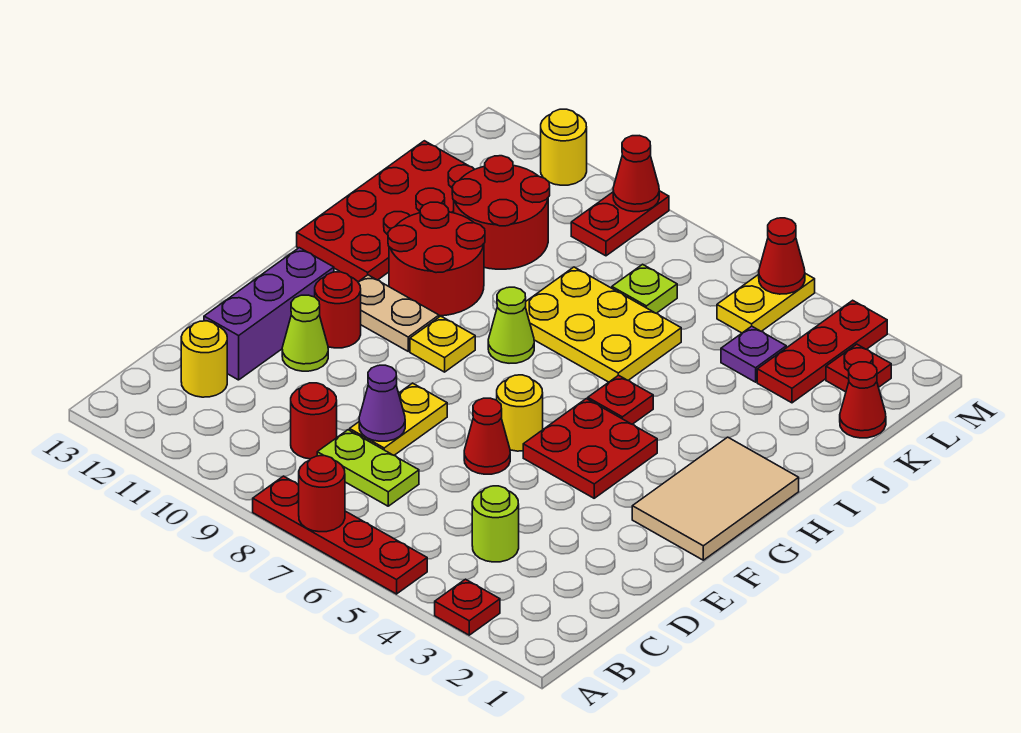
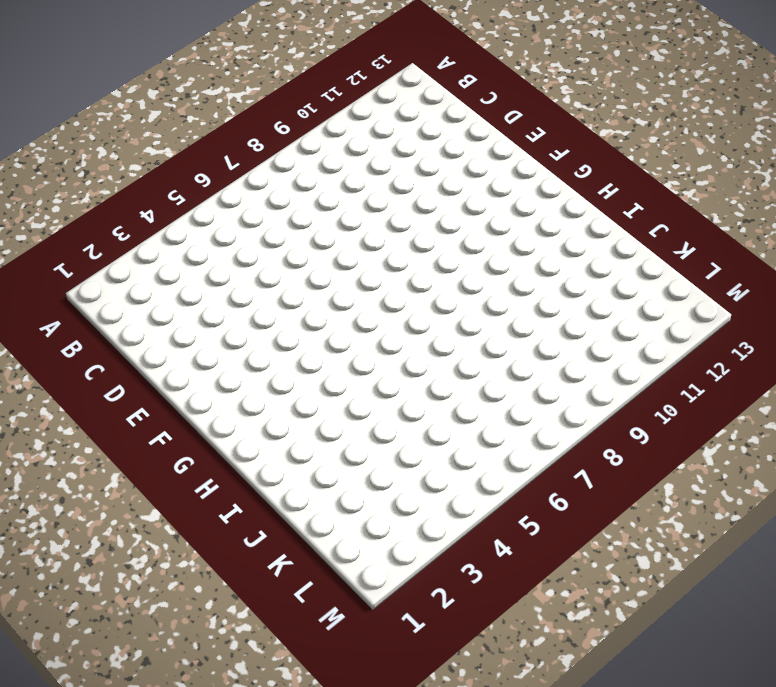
none -> red 1x1 plate [435,579,500,635]
none -> red 1x4 plate [253,476,427,594]
none -> lime 1x1 round brick [472,486,519,562]
none -> lime 1x2 plate [317,430,419,506]

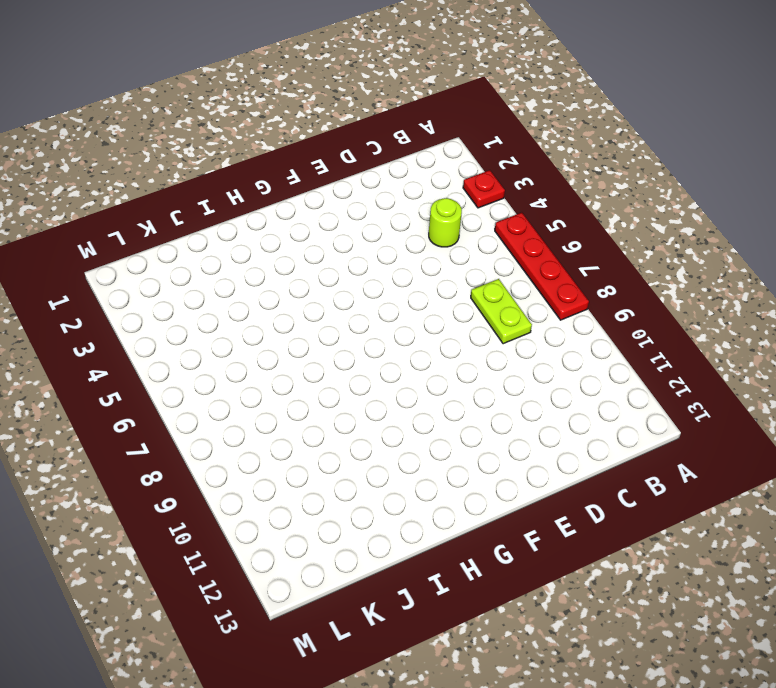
none -> red 1x1 round brick [291,383,337,459]
none -> yellow 1x1 round brick [181,321,227,397]
none -> yellow 1x2 plate [350,383,447,455]
none -> purple 1x3 brick [204,248,334,380]

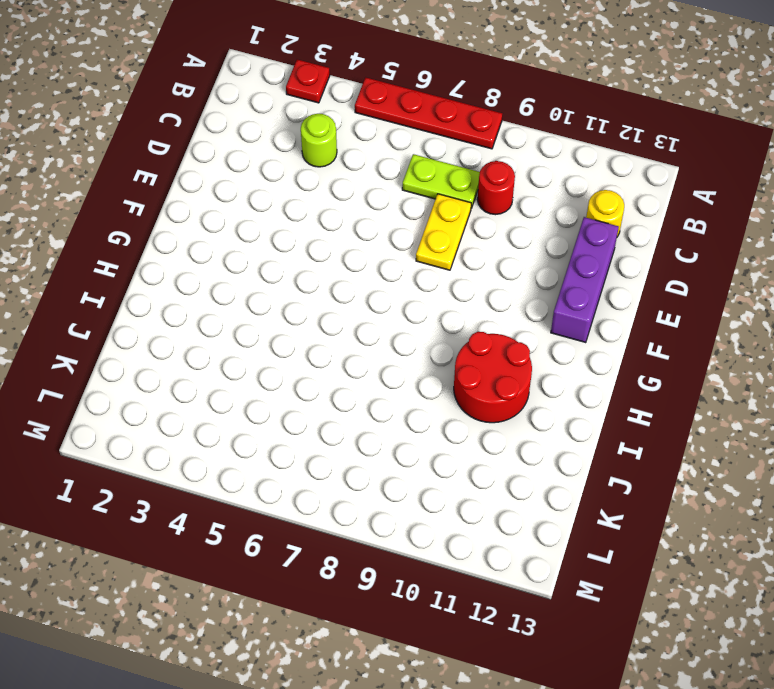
none -> red 1x1 cone [464,398,510,474]
none -> lime 1x1 cone [282,295,328,371]
none -> tan 2x3 tile [632,437,799,560]
none -> red 2x2 plate [523,399,657,498]

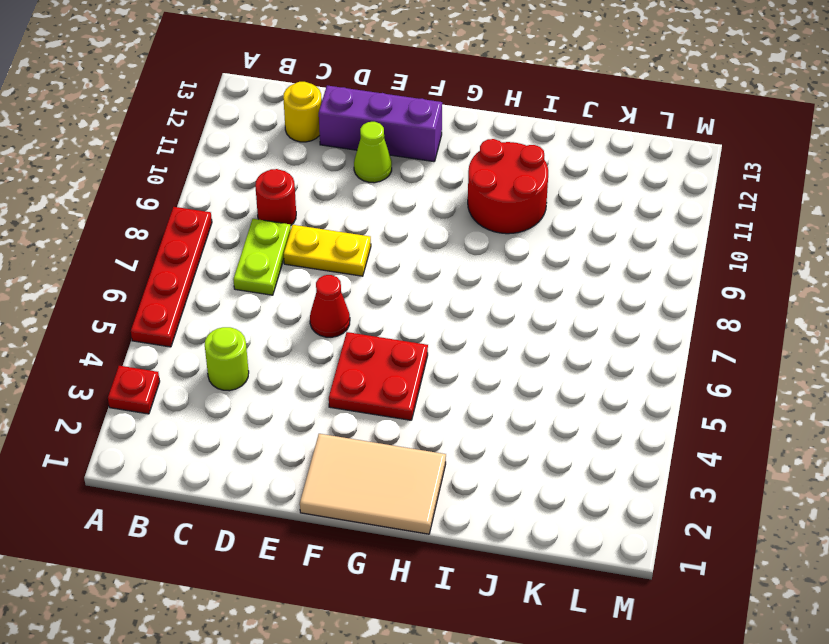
none -> yellow 1x1 round brick [497,375,543,451]
none -> red 1x1 round brick [315,272,361,348]
none -> yellow 1x1 plate [410,316,475,372]
none -> tan 1x2 plate [358,275,439,351]

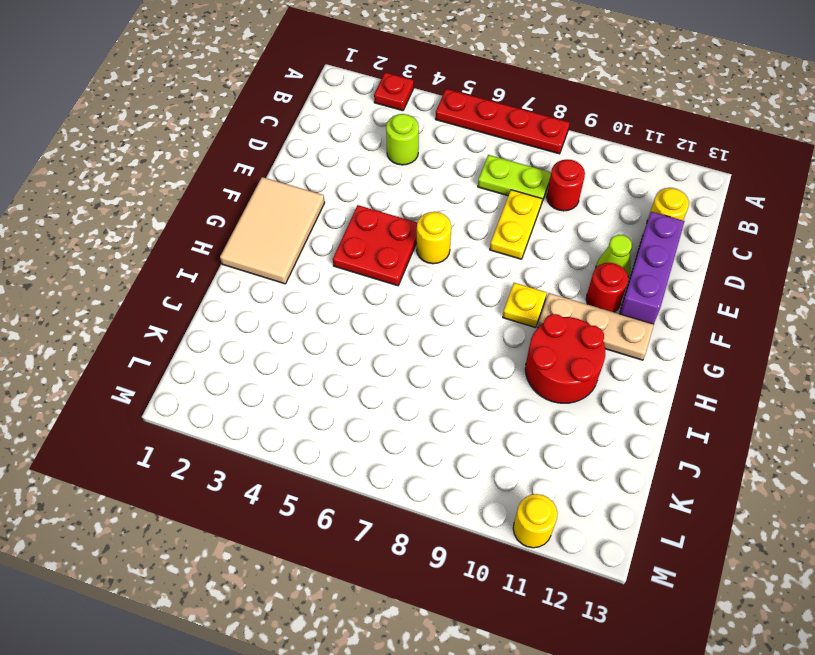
tan 1x3 plate [538,293,654,360] -> tan 1x2 plate [358,275,439,351]
none -> red 1x1 cone [464,398,510,474]
none -> red 1x1 plate [588,375,653,424]
none -> lime 1x1 cone [488,287,534,363]
none -> red 2x4 plate [297,141,475,282]

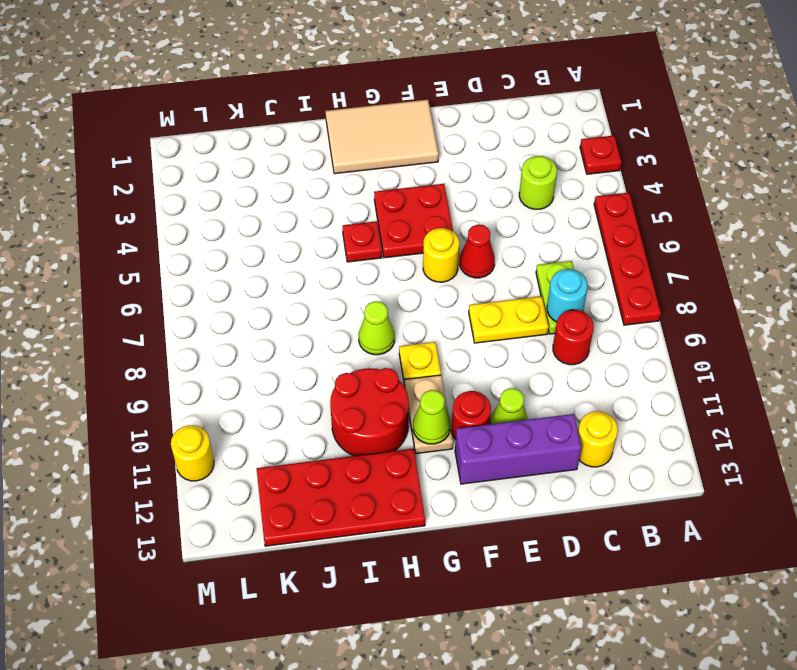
cyan 1x1 round brick [547,269,587,322] -> none
lime 1x1 cone [413,390,450,444] -> none
none -> yellow 2x3 plate [526,267,681,382]
none -> red 2x2 round brick [452,156,550,269]
none -> red 1x1 cone [840,362,886,438]
none -> red 1x3 plate [757,300,887,403]

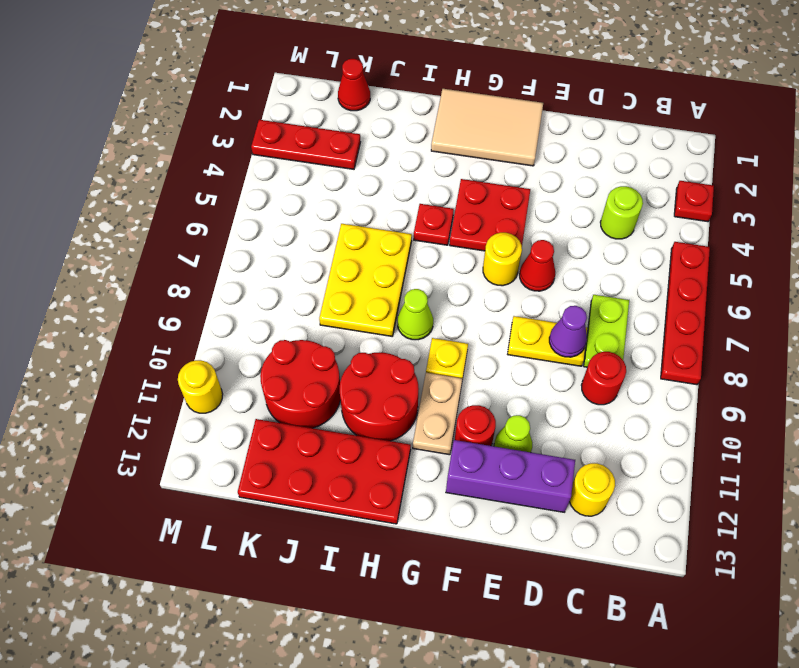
none -> purple 1x1 plate [721,326,786,382]
none -> lime 1x1 plate [612,264,677,313]
none -> red 1x1 plate [826,344,891,392]
none -> yellow 1x2 plate [717,274,815,333]

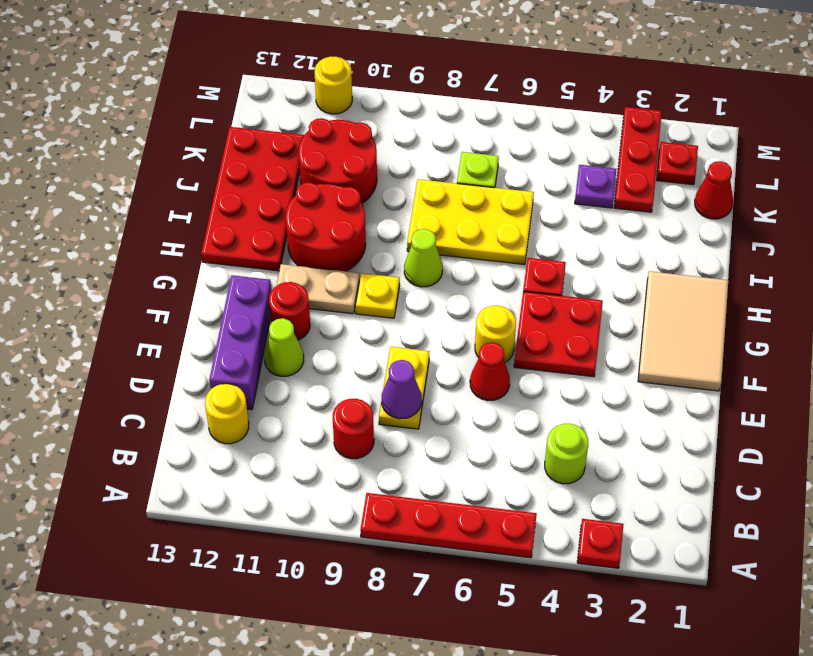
none -> lime 1x2 plate [317,430,419,506]
none -> yellow 1x2 plate [717,274,815,333]
none -> red 1x2 plate [571,191,669,256]
none -> red 1x1 round brick [299,456,345,532]

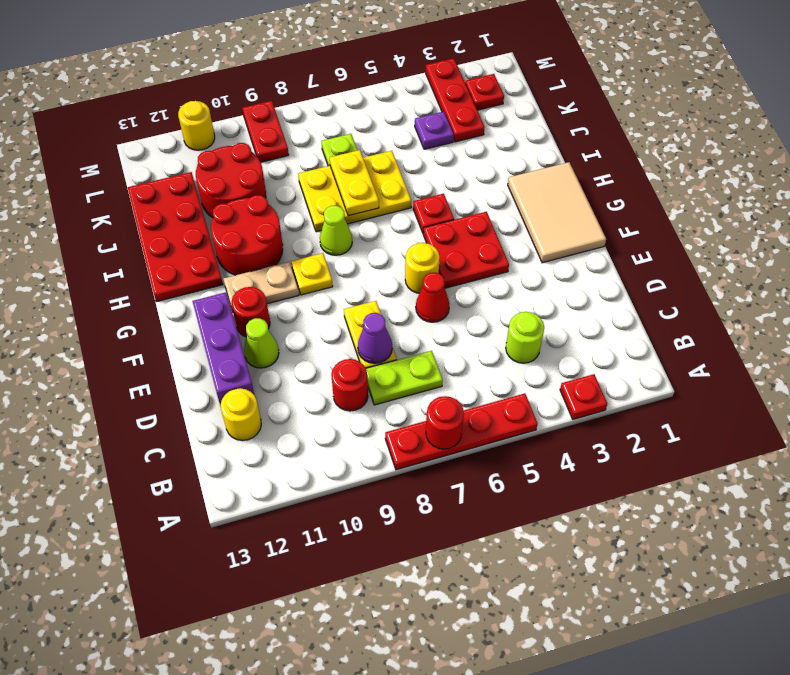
yellow 1x2 plate [330,150,379,216] -> yellow 1x2 plate moved to [717,274,815,333]
none -> red 1x1 cone [840,362,886,438]
none -> red 1x1 cone [759,218,805,294]
none -> red 1x1 cone [613,136,659,212]

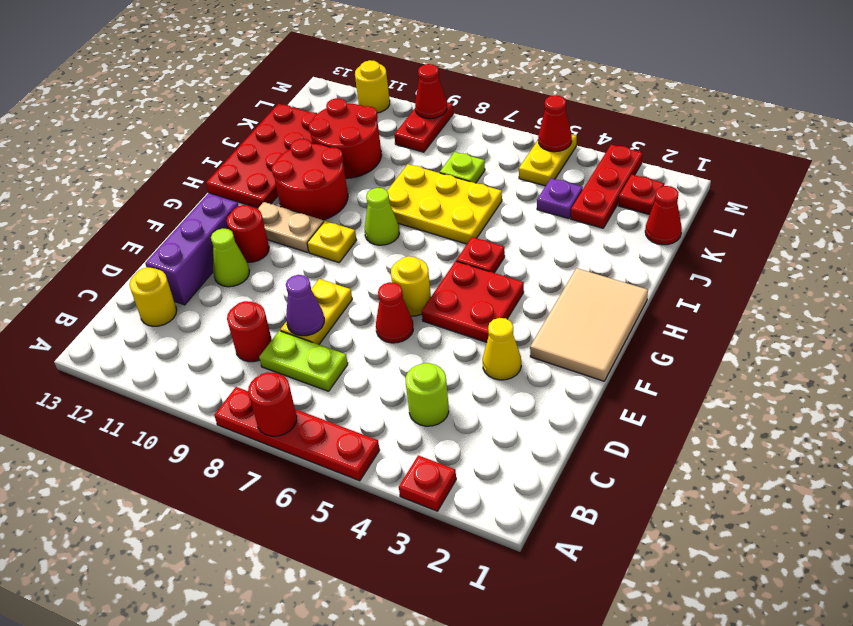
yellow 1x1 cone [483,318,521,380] -> none

